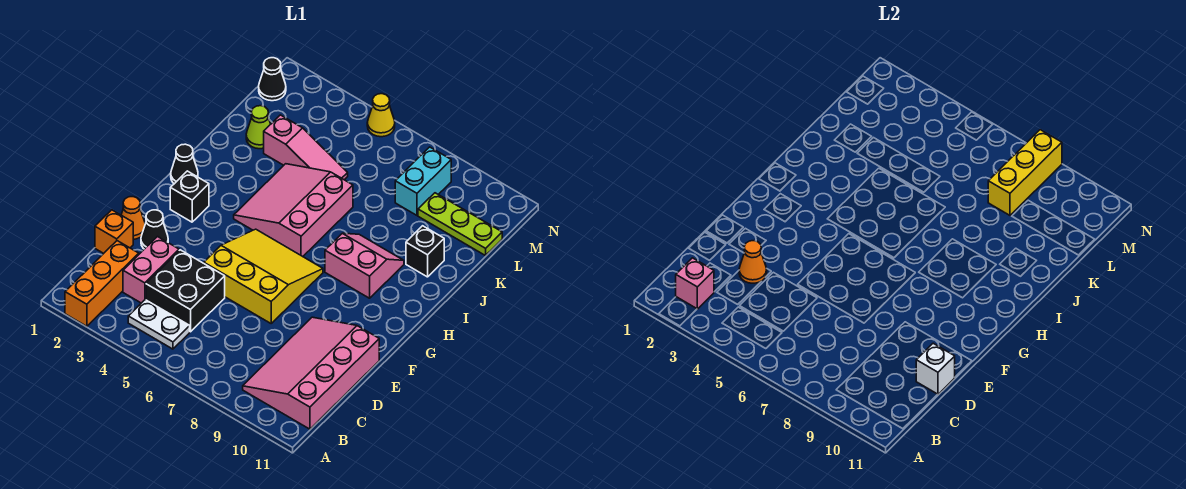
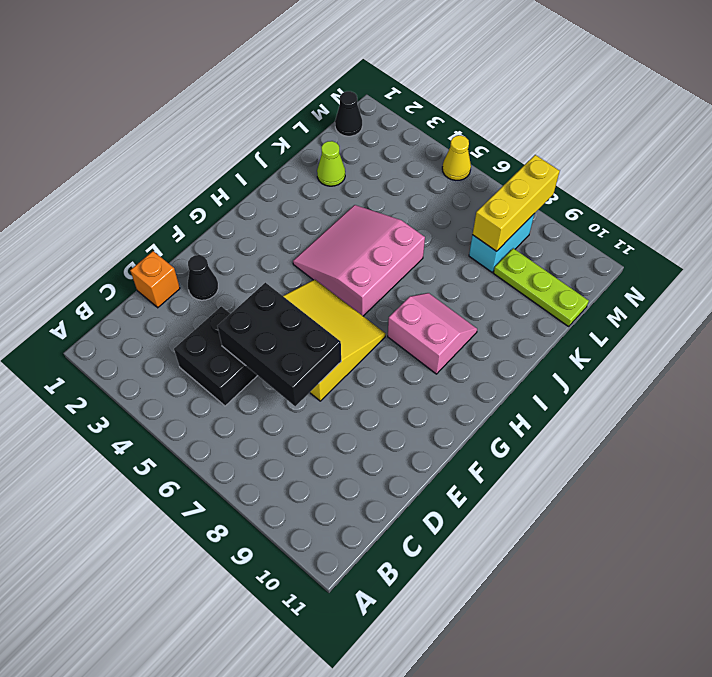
black 2x3 brick [218,283,341,406] -> none
none -> orange 1x3 brick [65,241,139,326]
none -> white 1x2 plate [128,300,190,349]
none -> pink 3x4 slope [243,317,379,429]

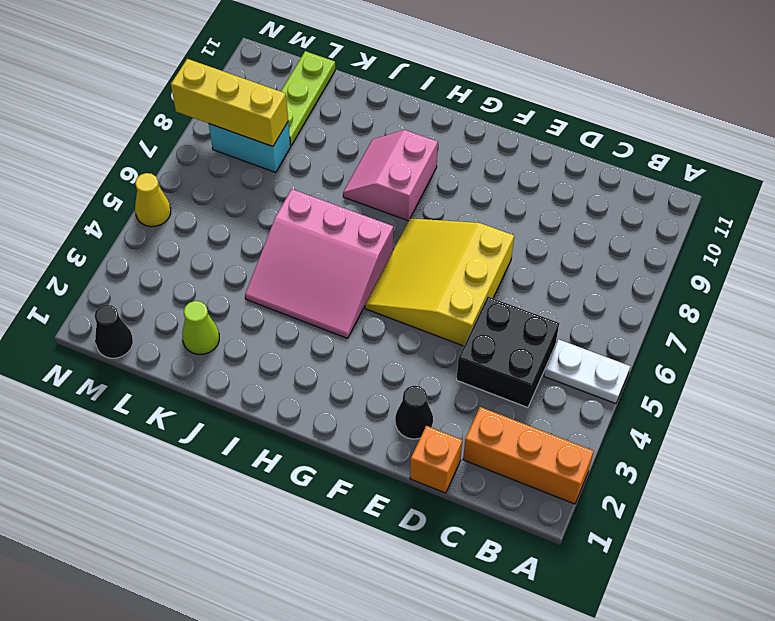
white 1x2 plate [544,339,630,404] -> white 1x2 plate turned to [128,300,190,349]
none -> pink 3x4 slope [243,317,379,429]
none -> pink 1x2 brick [123,237,179,303]
none -> orange 1x1 cone [121,197,145,239]

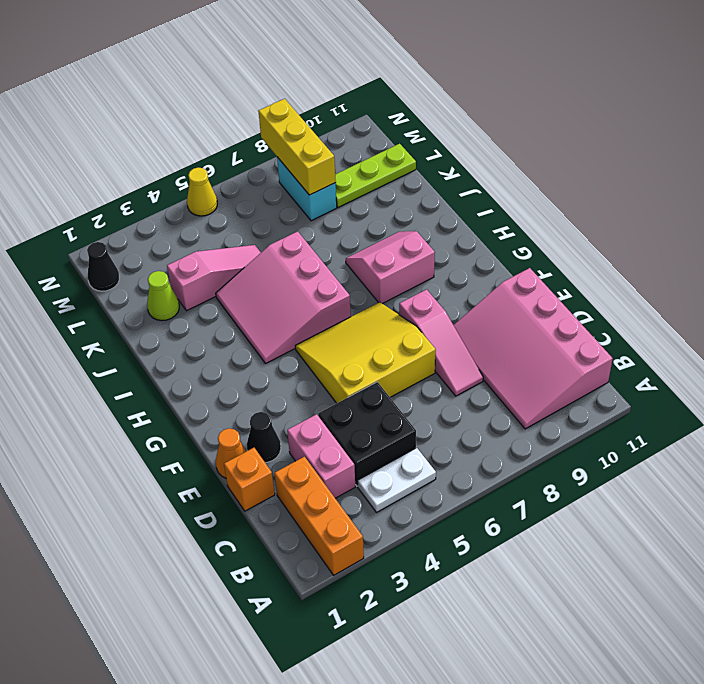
pink 1x3 slope [399,289,483,396] -> none
none -> black 1x1 brick [170,171,209,222]
none -> black 1x1 cone [171,144,198,184]
none -> black 1x1 brick [406,226,444,277]

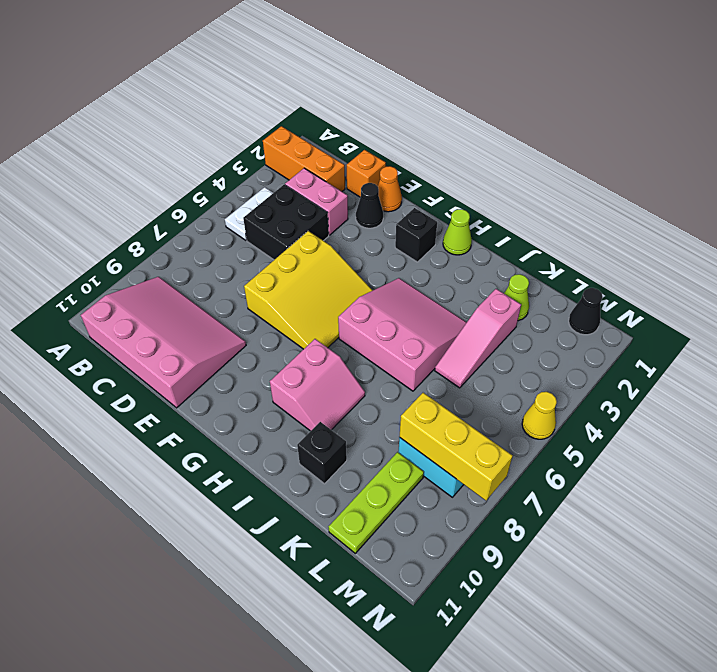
lime 1x1 cone [443,209,472,255] -> black 1x1 cone [171,144,198,184]
none -> pink 1x1 brick [676,258,714,309]
none -> orange 1x1 cone [739,241,767,283]
none -> white 1x1 brick [916,343,955,394]

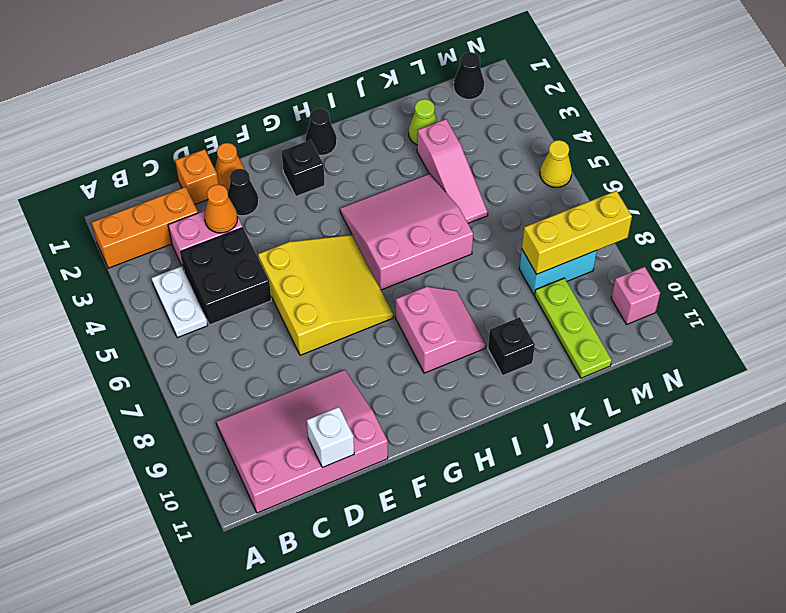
pink 1x1 brick [611,267,660,324] -> pink 1x1 brick moved to [676,258,714,309]

